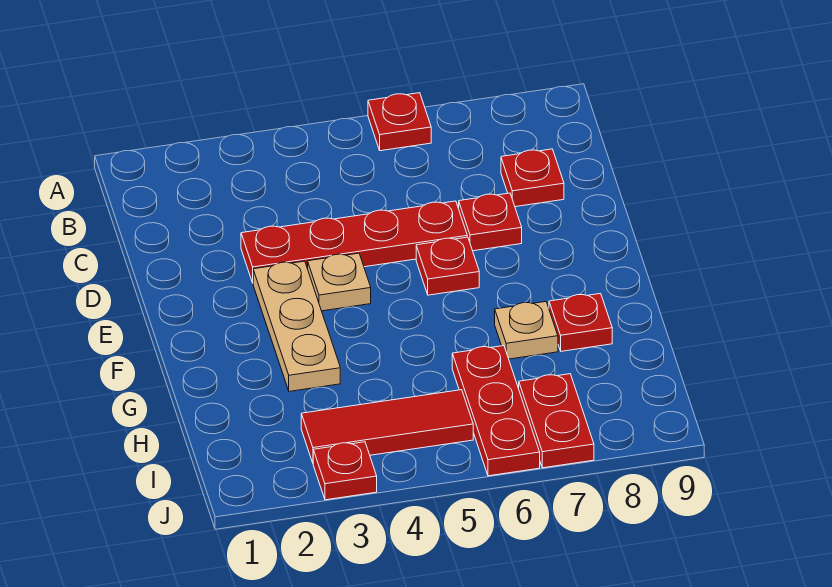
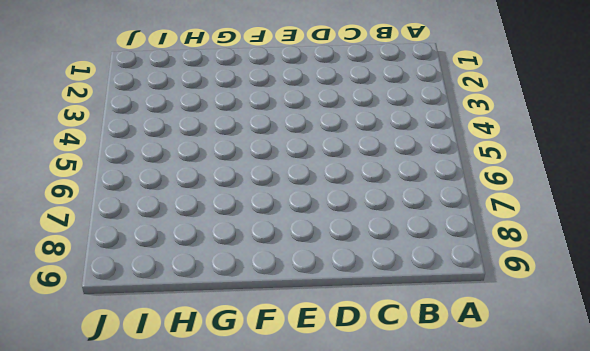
none -> red 1x1 plate [368,93,431,151]
none -> red 1x1 plate [501,149,564,207]
none -> red 1x4 plate [241,201,467,283]

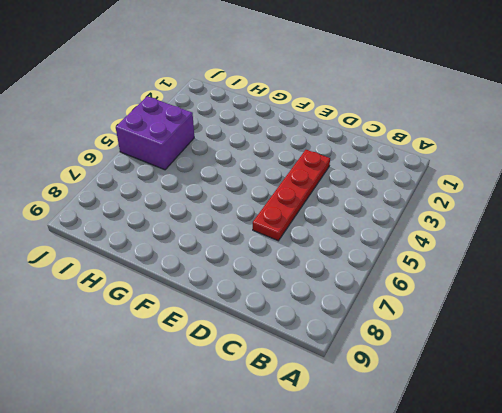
purple 2x2 brick [116,96,194,170] -> red 1x3 tile [301,390,473,463]
none -> red 1x1 plate [368,93,431,151]
none -> red 1x1 plate [501,149,564,207]
none -> red 1x1 plate [459,193,522,251]

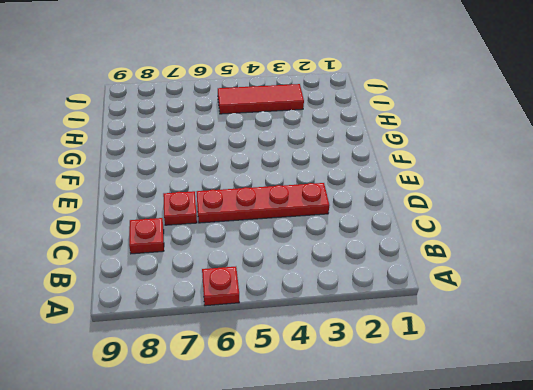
none -> tan 1x3 plate [253,261,340,391]
none -> tan 1x1 plate [308,253,371,311]
none -> red 1x1 plate [416,237,479,295]

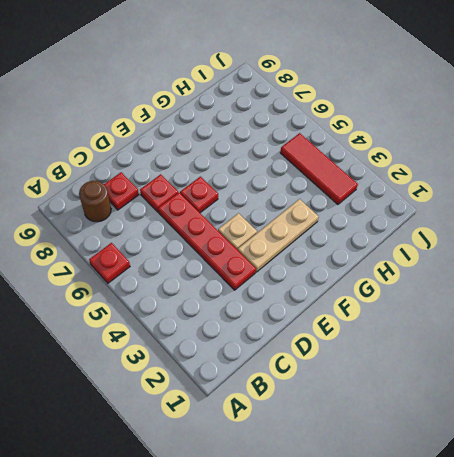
brown 1x1 round brick [79,181,111,222] -> none
none -> tan 1x1 plate [495,302,558,359]
none -> red 1x1 plate [549,294,612,351]
none -> red 1x3 plate [452,346,540,476]

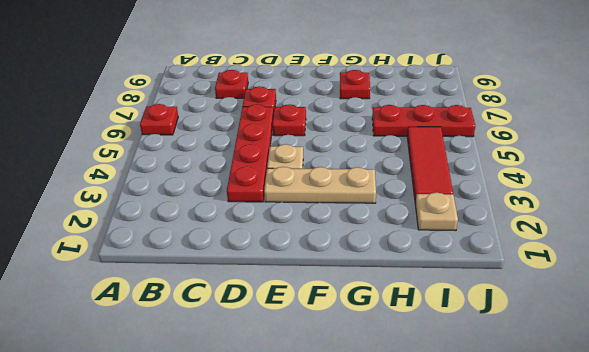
tan 1x1 plate [415,192,458,231] -> tan 1x1 plate moved to [495,302,558,359]
none -> red 1x2 plate [519,374,594,468]
none -> red 1x1 plate [313,442,377,500]

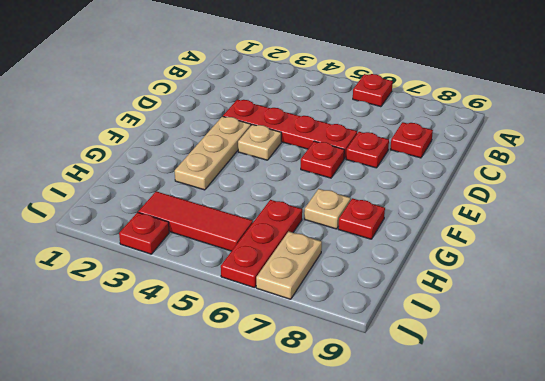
tan 1x2 plate [256,231,322,299] -> red 1x2 plate [519,374,594,468]

